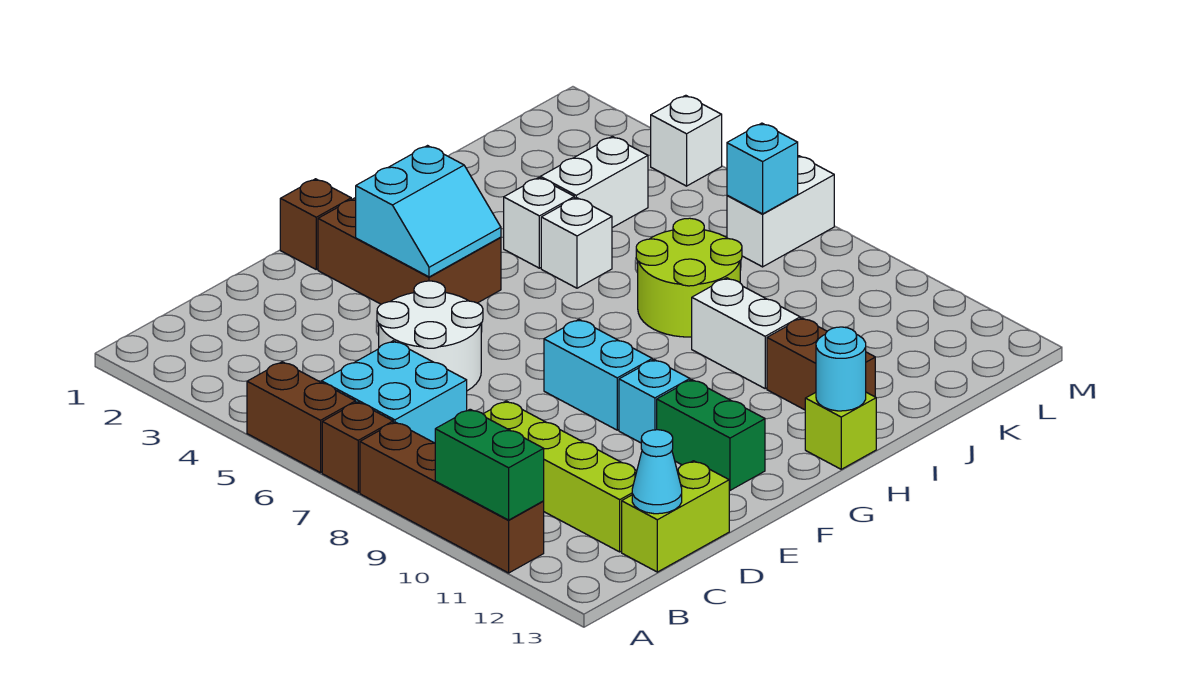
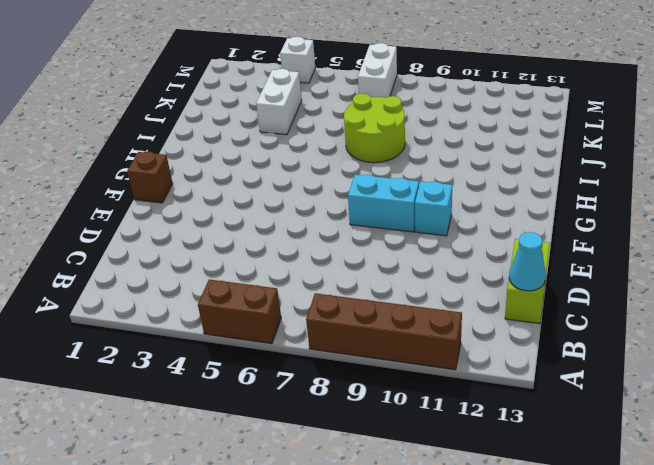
none -> brown 1x1 brick [322,402,393,493]
none -> cyan 2x2 brick [322,341,467,443]
none -> lime 1x4 brick [483,401,637,552]

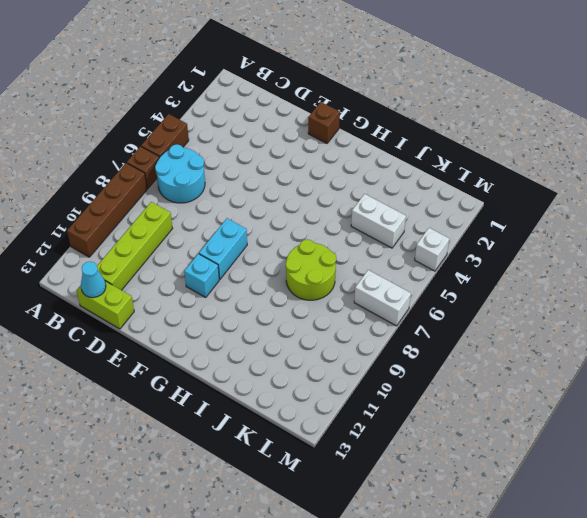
cyan 2x2 round brick [155,144,205,203] -> cyan 2x2 brick [322,341,467,443]
none -> white 2x2 round brick [377,281,483,391]
none -> brown 2x3 brick [318,198,501,304]
none -> green 1x2 brick [657,380,765,490]

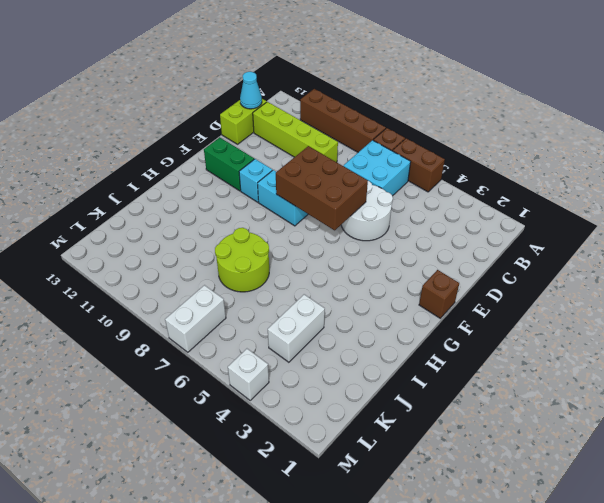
brown 2x3 brick [276,146,368,230] -> brown 2x3 brick moved to [318,198,501,304]
none -> lime 1x1 brick [805,392,876,469]
none -> white 1x1 brick [504,177,574,268]
none -> white 1x1 brick [541,198,612,288]

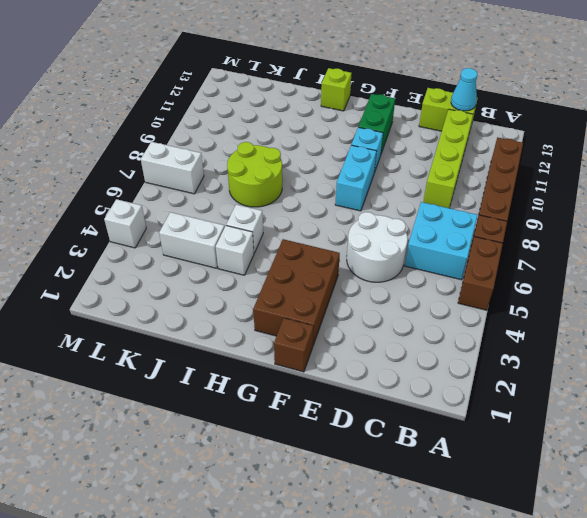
none -> white 1x2 brick [692,278,800,388]
none -> brown 1x2 brick [767,318,875,410]
none -> green 1x2 brick [435,409,544,520]

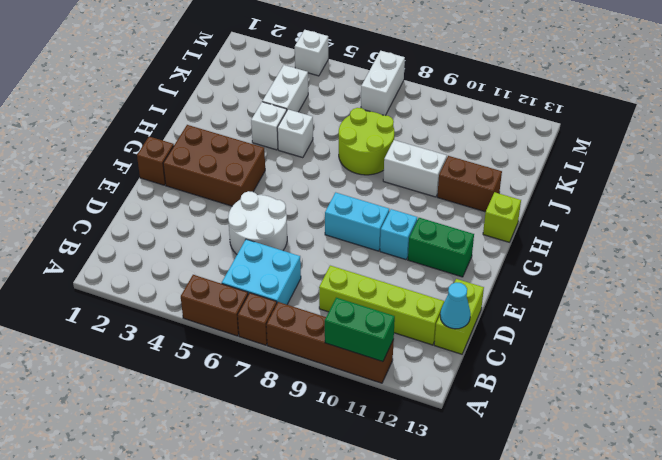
none -> cyan 2x2 slope [356,146,501,277]
none -> cyan 1x1 round brick [816,327,866,411]
none -> cyan 1x1 brick [727,123,798,214]

